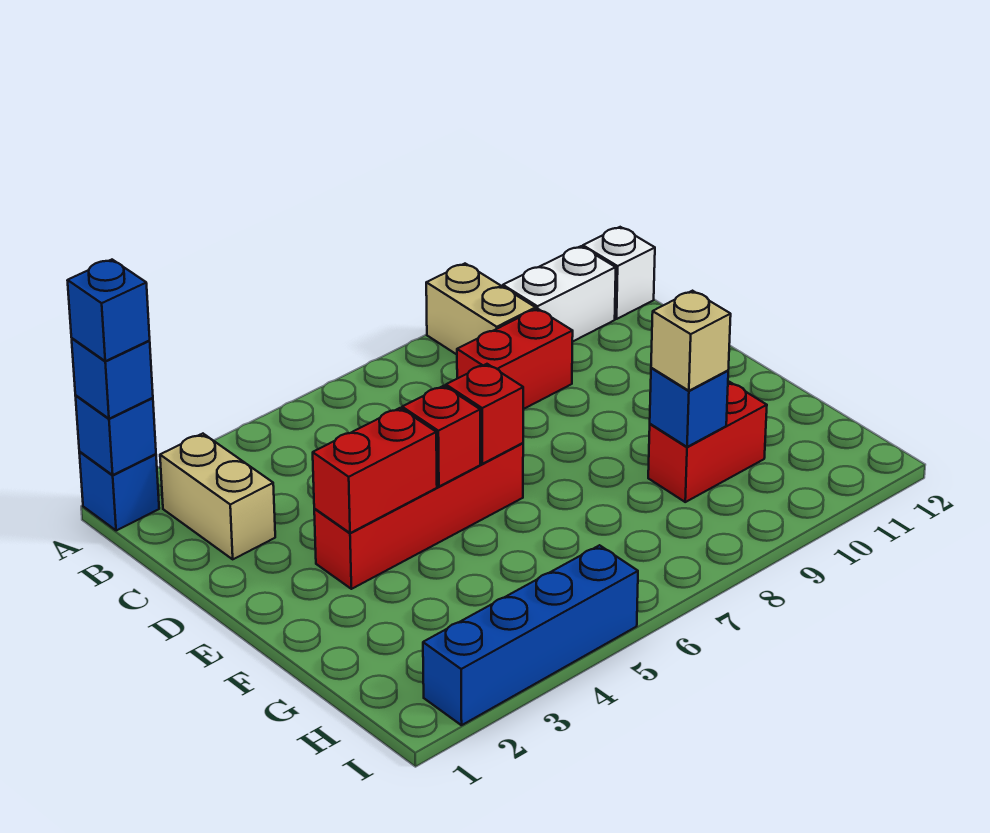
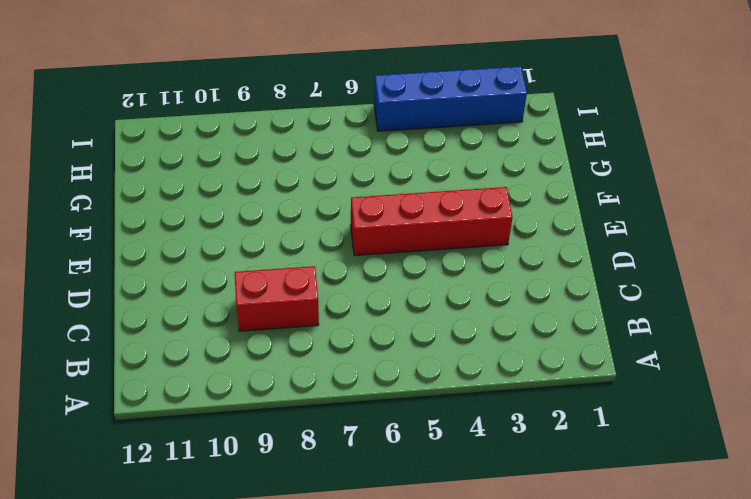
none -> blue 1x1 brick [79,452,159,531]
none -> tan 1x2 brick [426,264,536,354]
none -> tan 1x2 brick [160,434,275,559]

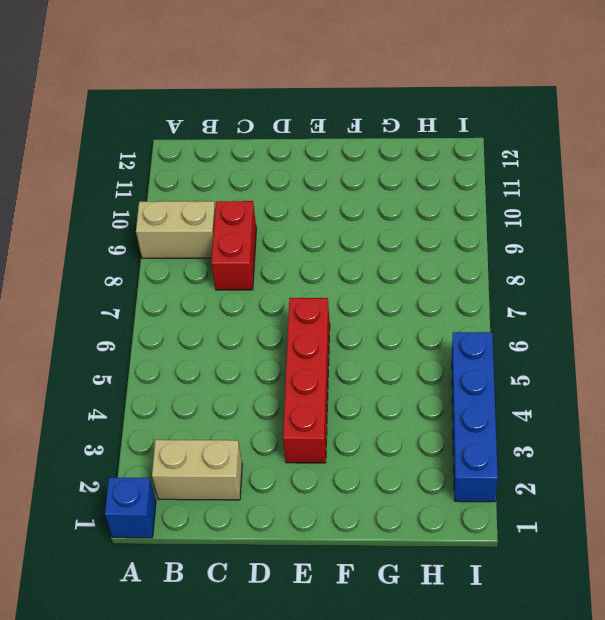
none -> white 1x2 brick [503,246,616,342]
none -> white 1x1 brick [583,227,655,319]
none -> red 1x2 brick [648,382,767,502]

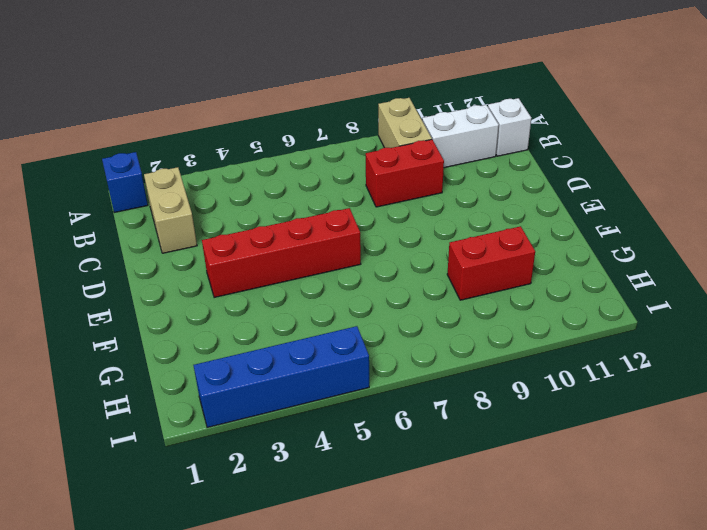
none -> blue 1x1 brick [76,396,156,475]
none -> red 1x2 brick [313,408,437,533]
none -> red 1x1 brick [402,386,480,487]

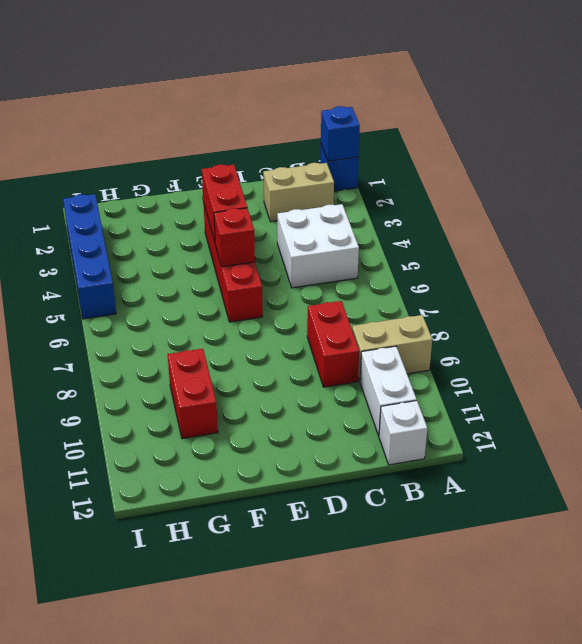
white 2x2 brick [277,204,359,288] -> none
none -> red 1x1 brick [446,364,523,464]
none -> blue 1x1 brick [650,368,728,447]
none -> blue 1x1 brick [72,338,153,419]

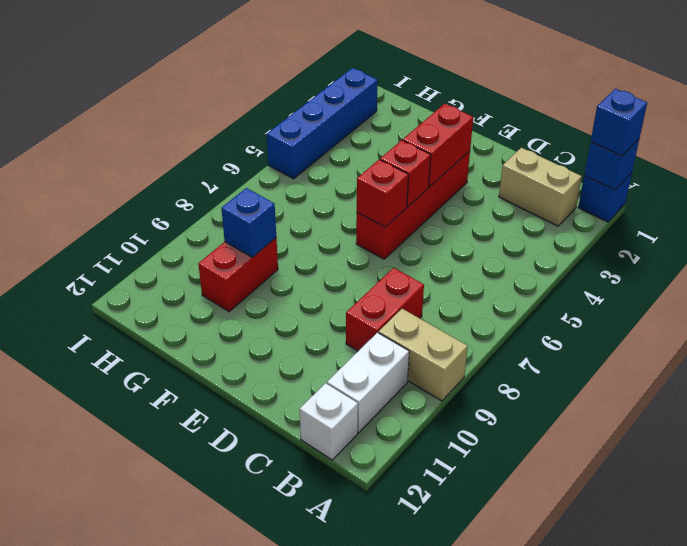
none -> tan 1x1 brick [651,291,731,391]
none -> blue 1x1 brick [67,260,150,361]

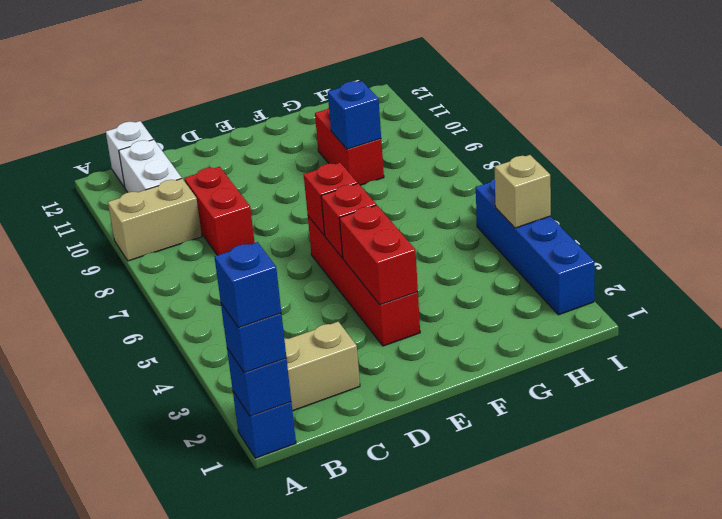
tan 1x1 brick [495,155,551,228] -> tan 1x1 brick moved to [651,291,731,391]

